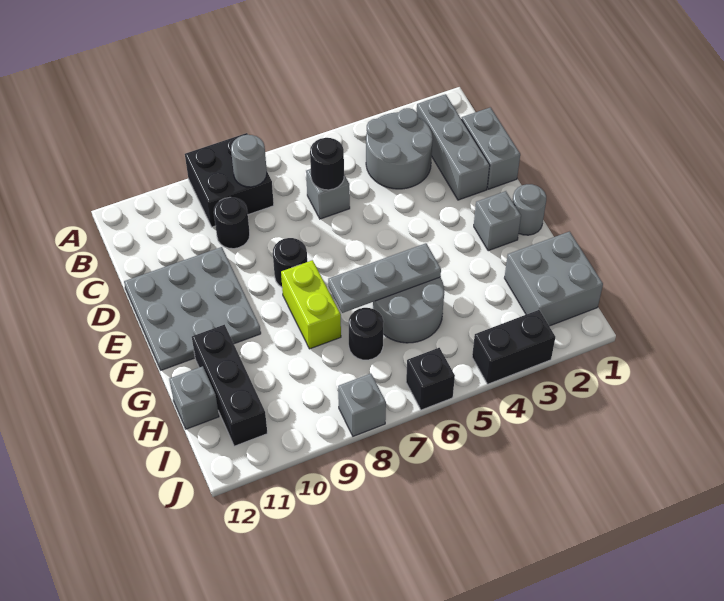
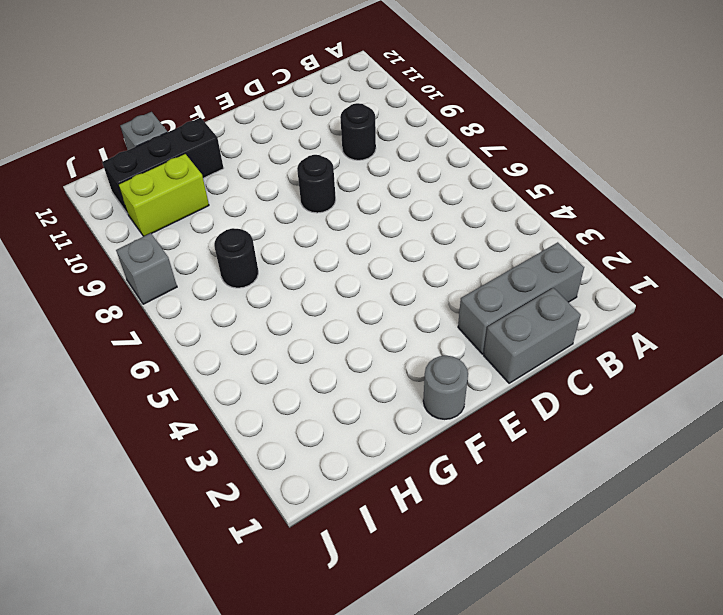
lime 1x2 brick [118,154,209,236] -> lime 1x2 brick moved to [281,260,341,349]
none -> black 2x2 brick [185,133,274,227]
none -> grey 2x2 round brick [366,108,433,189]
none -> grey 1x1 brick [306,169,350,219]

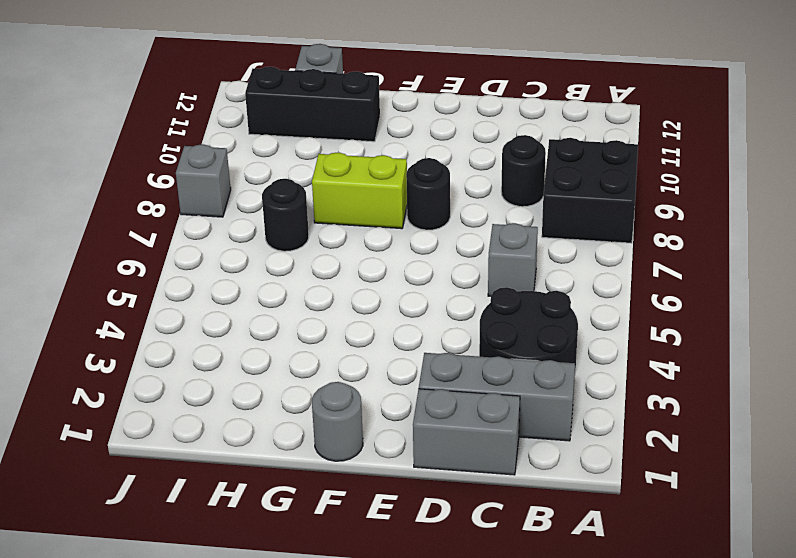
black 2x2 round brick [479,287,578,370] -> grey 2x2 round brick [366,108,433,189]
none -> grey 3x3 plate [124,247,261,370]
none -> grey 1x1 brick [474,191,521,251]
none -> grey 2x2 round brick [373,277,444,343]

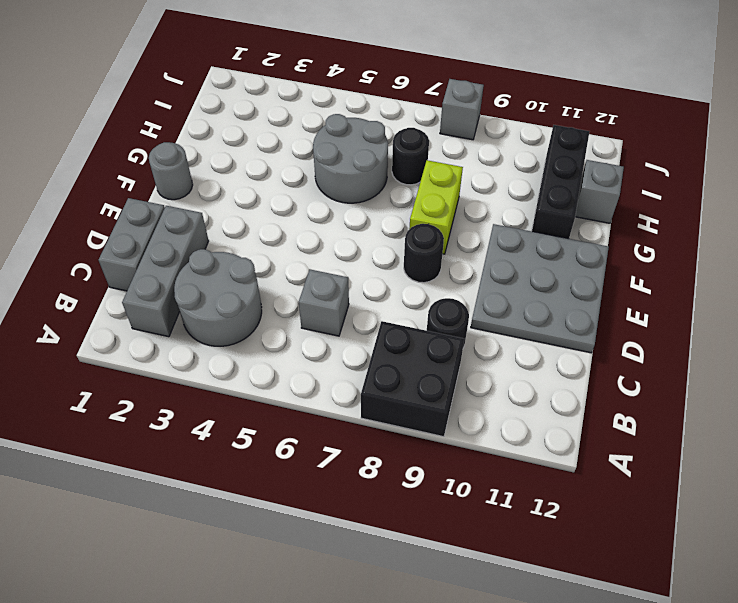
none -> grey 1x1 brick [474,191,521,251]
none -> grey 2x2 brick [505,232,603,326]
none -> black 1x2 brick [472,310,555,384]

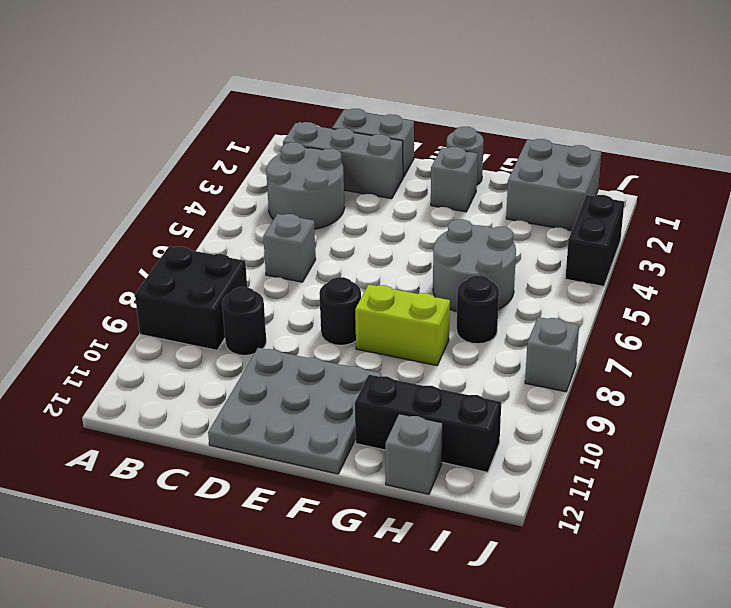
none -> black 1x1 brick [406,348,455,410]
none -> grey 1x1 round brick [231,135,267,187]
none -> black 1x1 round brick [310,138,344,190]

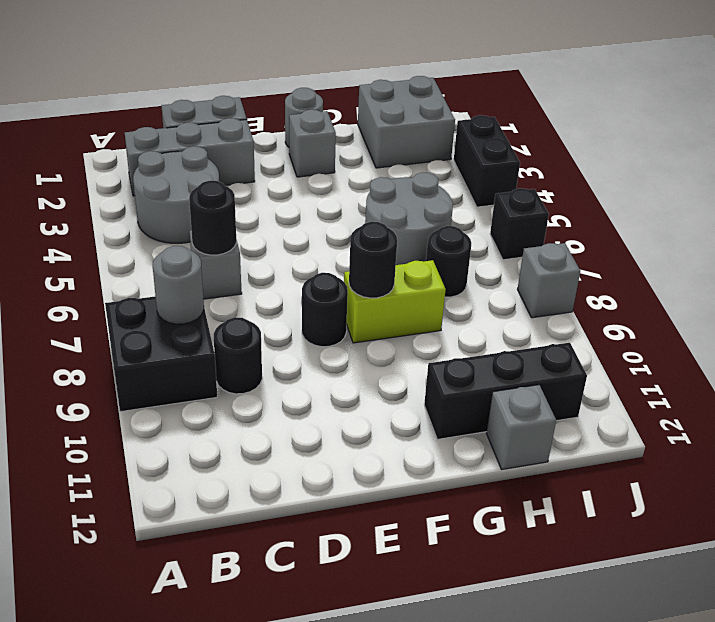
black 1x1 round brick [349,222,397,298] -> none
none -> grey 3x3 plate [124,247,261,370]
none -> grey 1x3 plate [328,243,441,313]

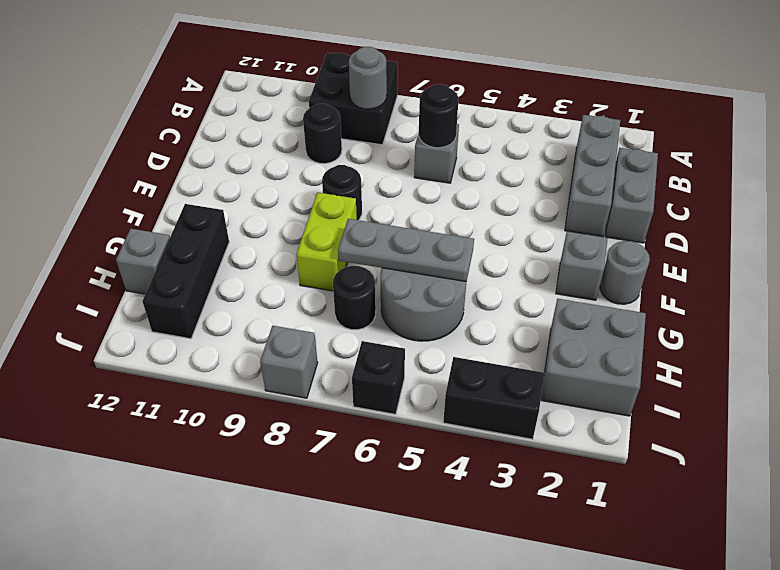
none -> grey 2x2 round brick [366,108,433,189]
none -> grey 3x3 plate [124,247,261,370]

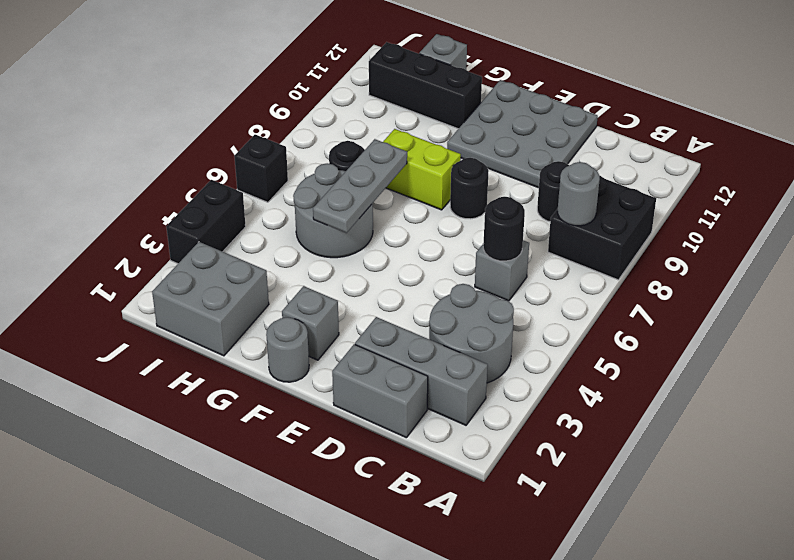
none -> grey 1x1 brick [338,374,386,436]

